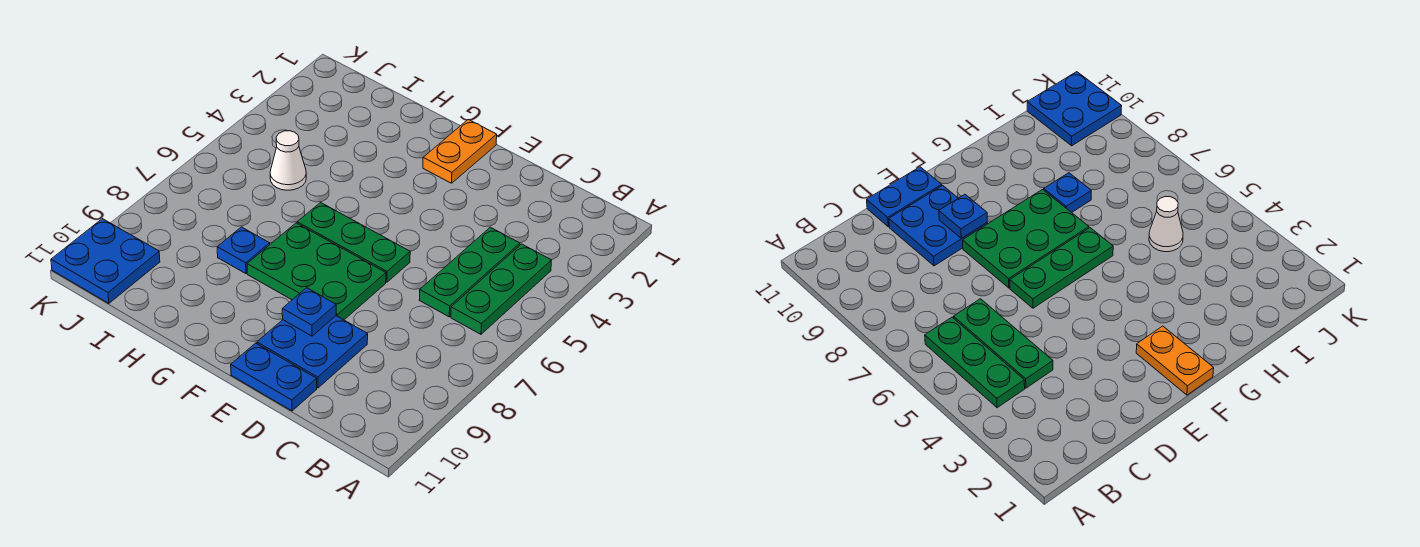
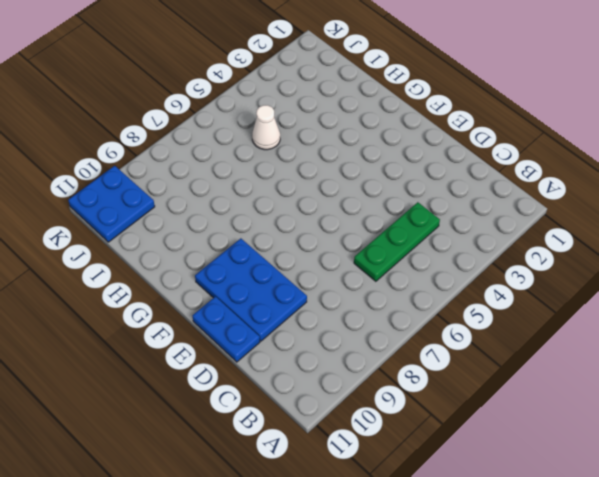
blue 2x3 plate [195,238,307,341] -> blue 2x2 plate [257,316,368,388]
none -> green 1x3 plate [451,244,552,334]
none -> green 1x3 plate [297,203,410,282]

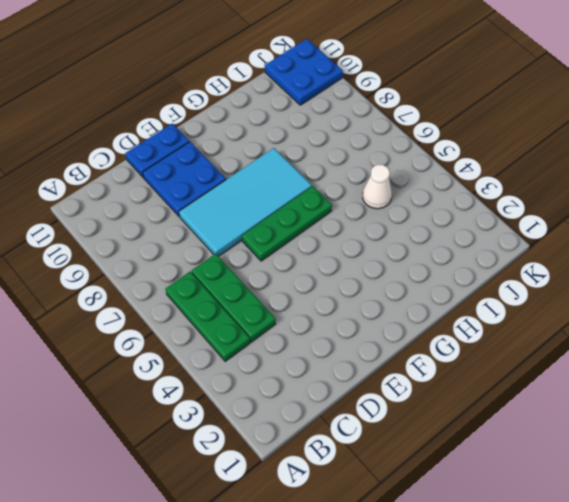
cyan 2x4 tile [179,148,312,256] -> green 2x3 plate [247,223,386,320]
none -> orange 1x2 plate [423,120,497,183]
none -> blue 1x1 plate [217,227,270,274]

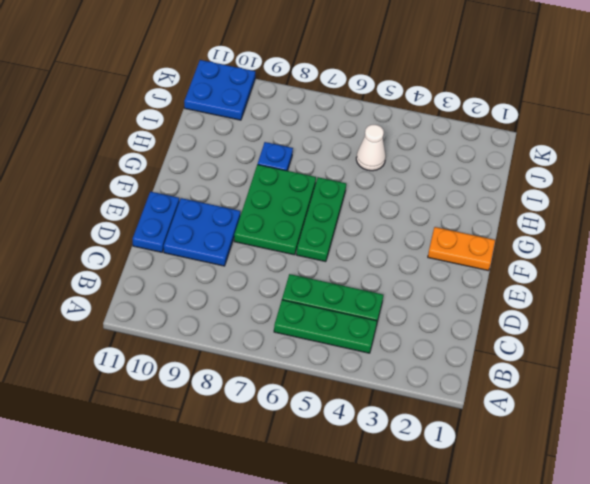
none -> blue 1x1 plate [282,288,336,336]

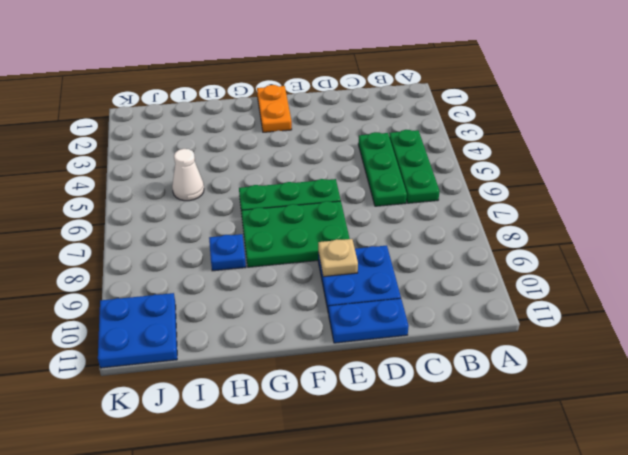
tan 1x1 plate [318,239,358,277] -> blue 1x1 plate [282,288,336,336]

